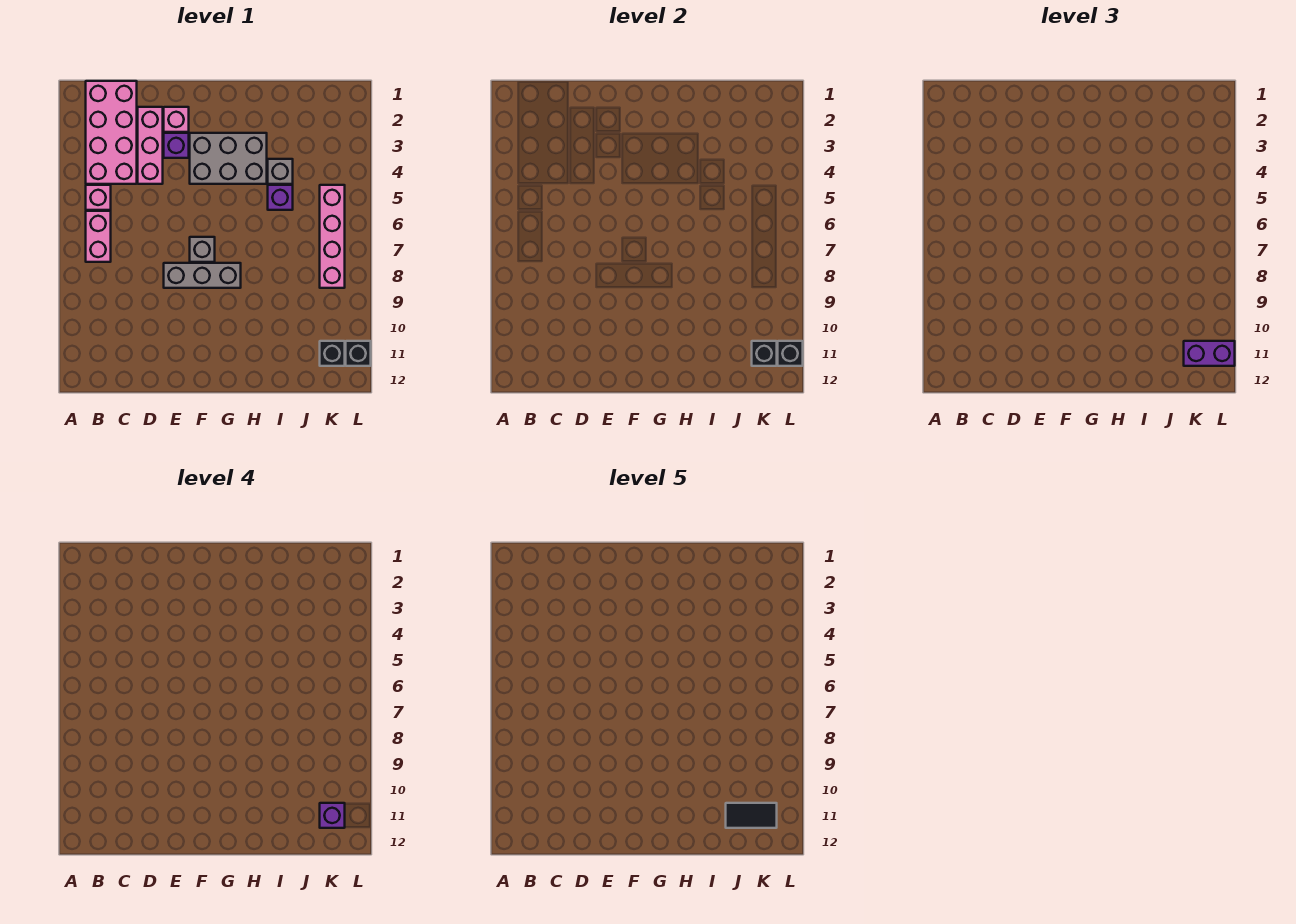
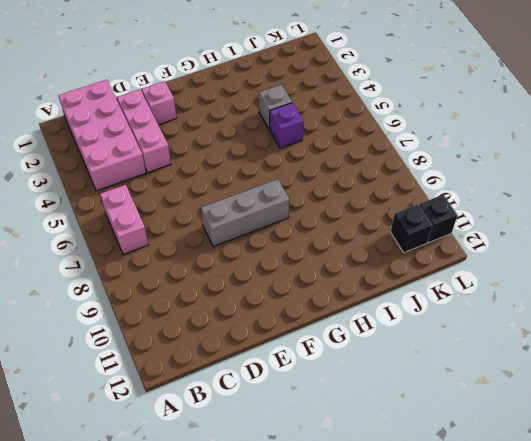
none -> pink 1x1 brick [86,185,111,210]
none -> purple 1x1 brick [164,133,189,158]
none -> grey 2x3 brick [190,133,267,184]

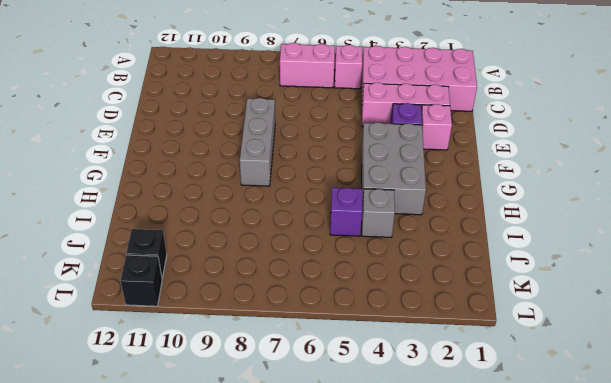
none -> grey 1x1 brick [190,237,215,262]
none -> pink 1x4 brick [320,185,345,288]
none -> black 1x1 brick [752,341,777,366]

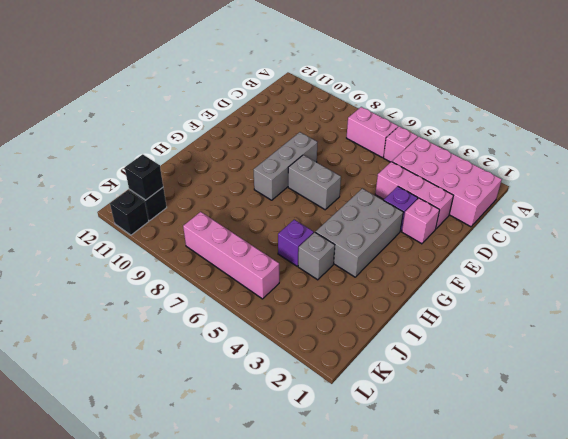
grey 1x2 brick [288,155,341,210] -> grey 1x1 brick [190,237,215,262]
none -> black 1x1 brick [778,341,803,366]
none -> purple 1x2 brick [1184,341,1235,366]
none -> purple 1x1 brick [320,803,345,828]

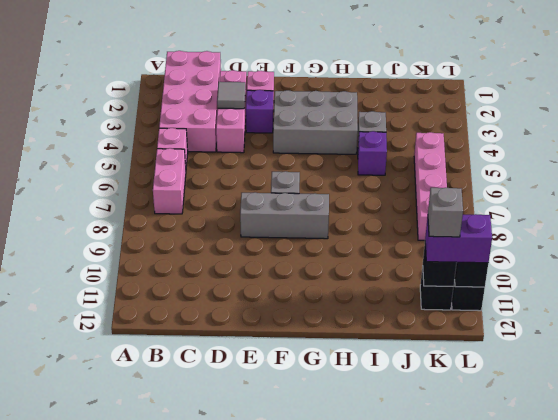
grey 1x1 tile [217,82,245,109] -> none
grey 1x1 brick [428,188,463,237] -> purple 1x1 brick [320,803,345,828]
none -> black 1x2 tile [726,803,777,828]

